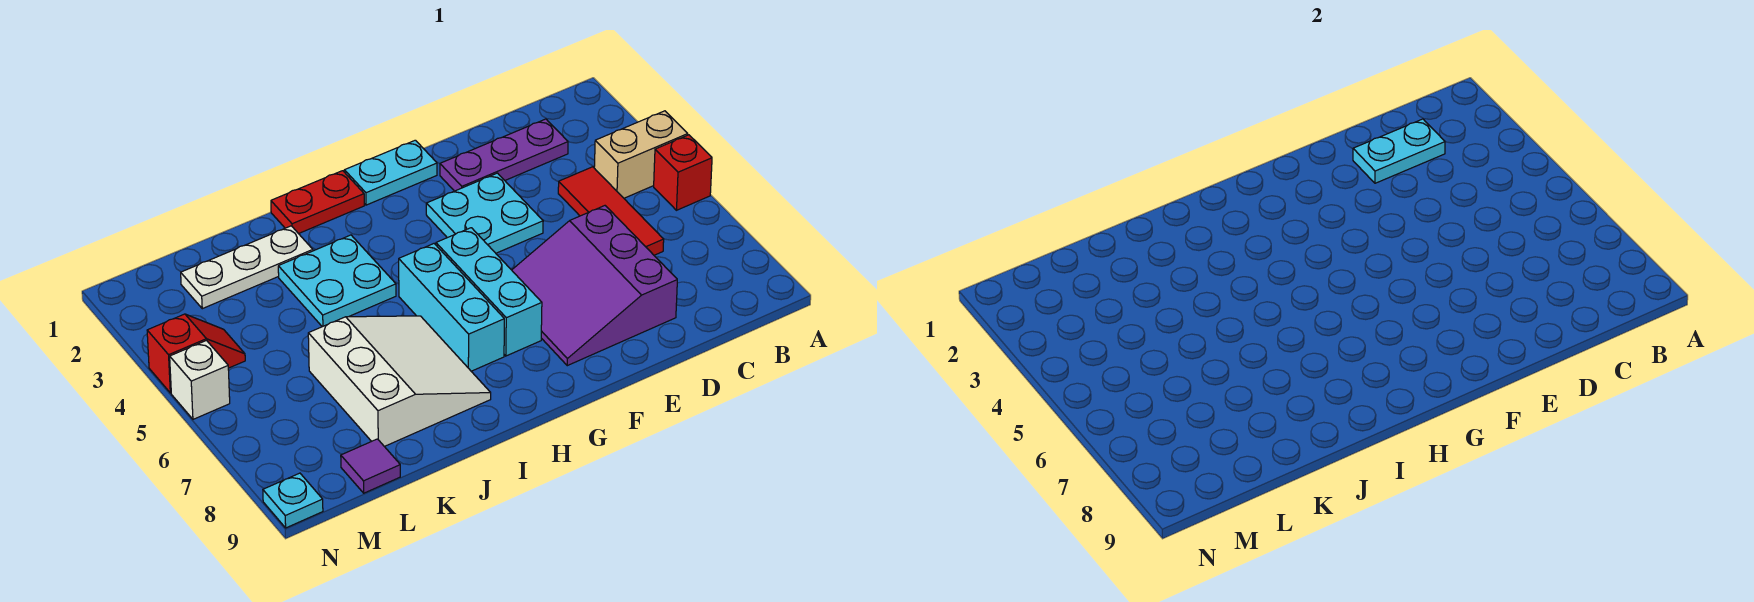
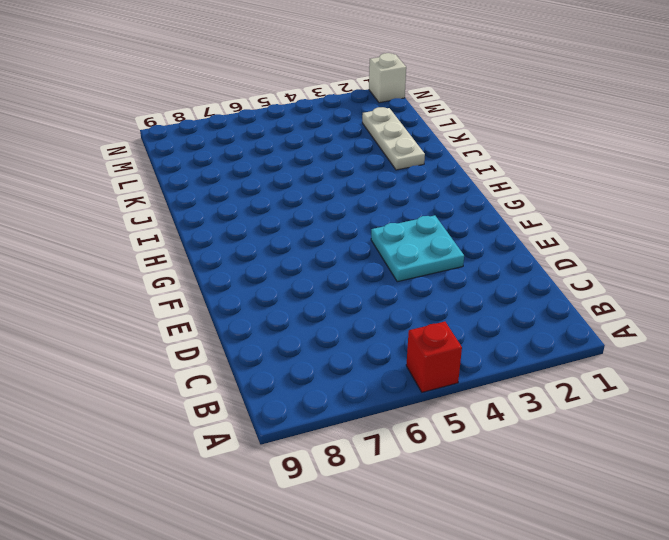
white 1x1 brick [369,53,406,103] -> white 1x1 brick moved to [170,341,230,419]
none -> tan 1x2 brick [594,111,688,198]
none -> purple 1x3 plate [440,119,568,191]
none -> red 1x3 tile [558,167,664,255]

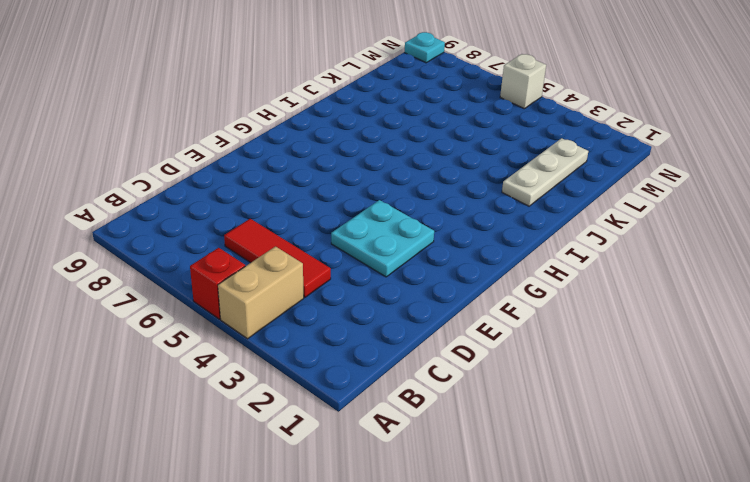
none -> purple 1x3 plate [440,119,568,191]
none -> purple 3x3 slope [512,206,677,366]
none -> cyan 1x2 plate [344,140,437,205]

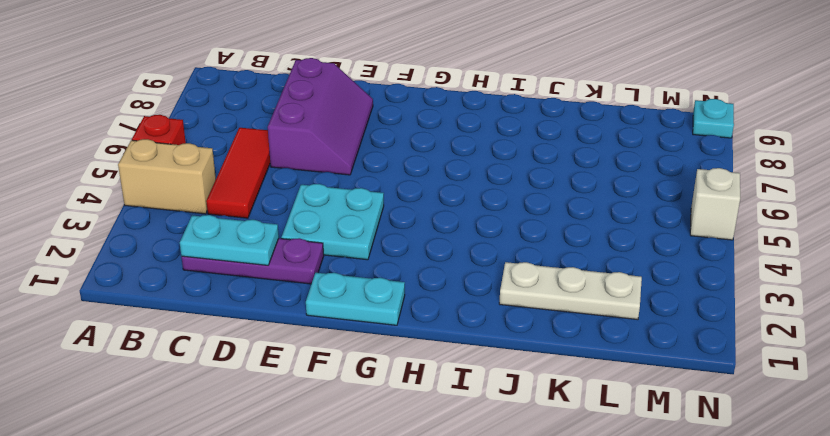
purple 2x3 slope [268,58,373,175] -> purple 3x3 slope [512,206,677,366]
none -> cyan 1x3 brick [436,228,542,356]
none -> red 1x2 plate [271,171,364,234]
none -> cyan 1x3 brick [399,244,504,371]

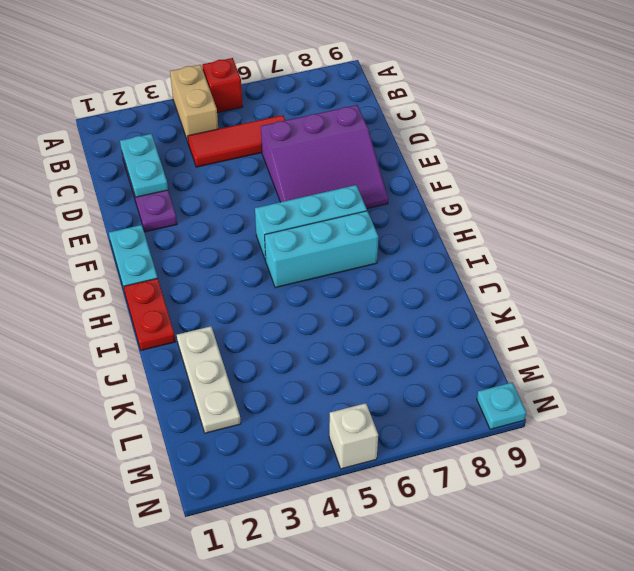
none -> cyan 2x2 plate [426,173,543,253]
none -> cyan 2x2 plate [278,235,396,327]
none -> white 3x3 slope [308,316,491,447]

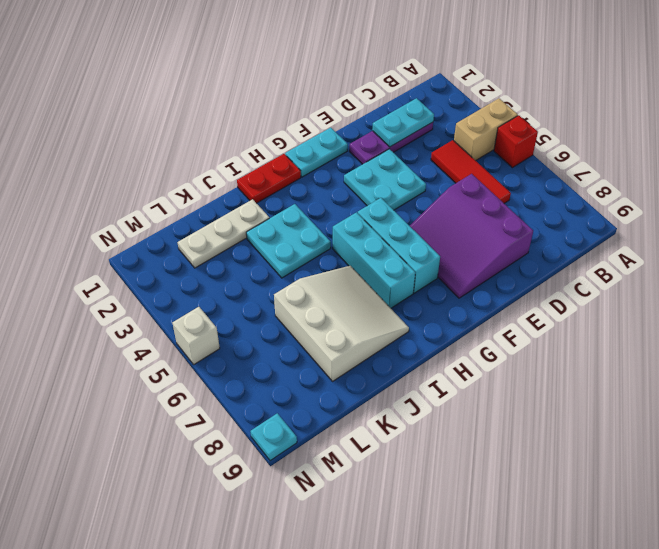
none -> purple 1x1 tile [341,439,400,493]
none -> red 1x2 slope [147,314,245,393]

